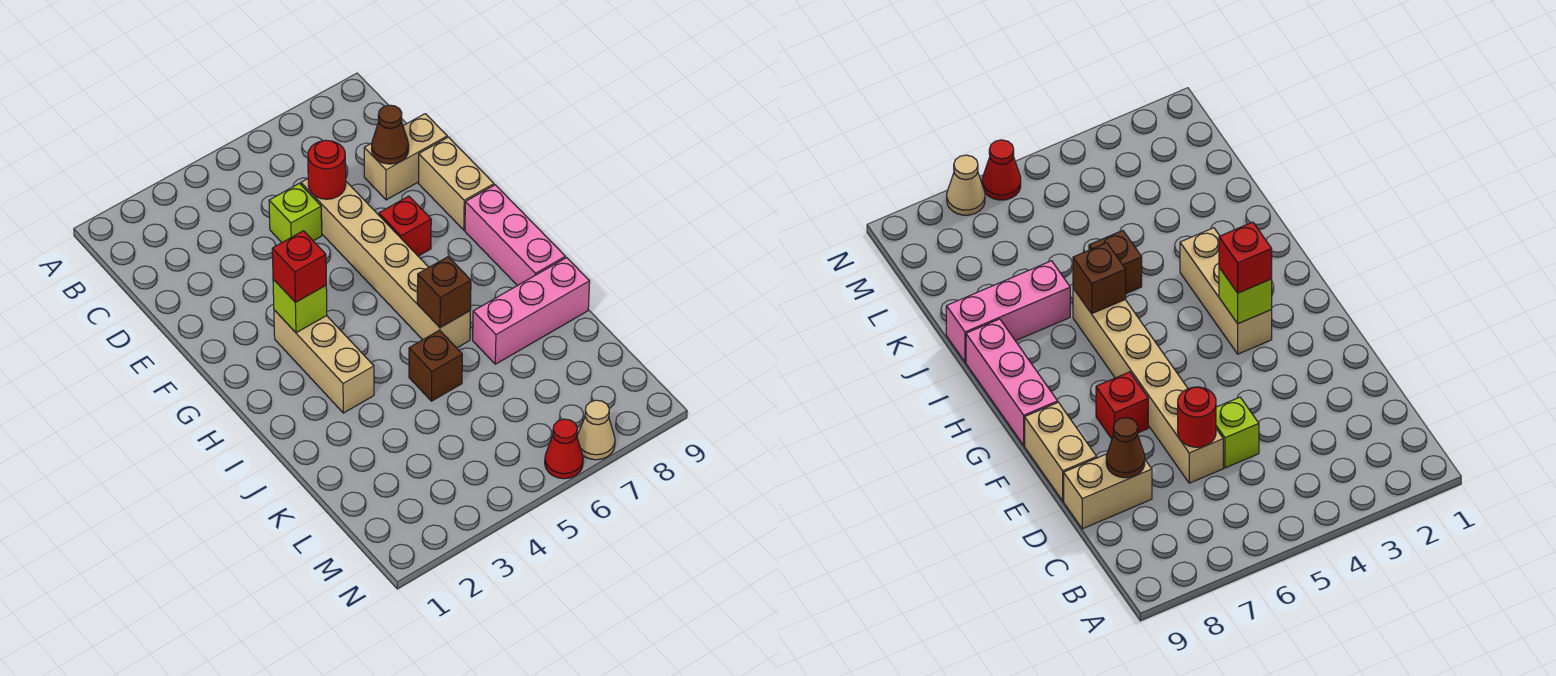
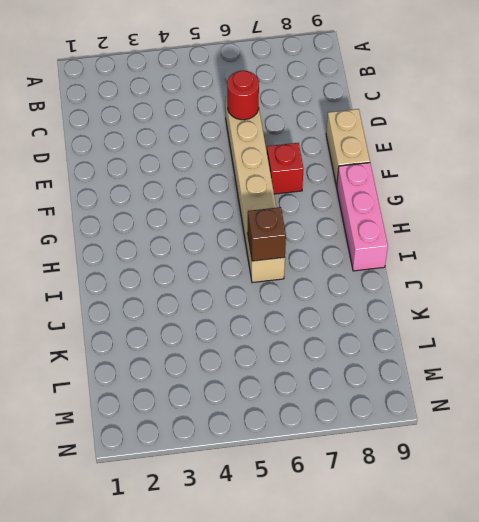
none -> lime 1x1 brick [269,183,322,242]
none -> tan 1x2 brick [364,114,447,200]
none -> tan 1x3 brick [274,310,374,413]

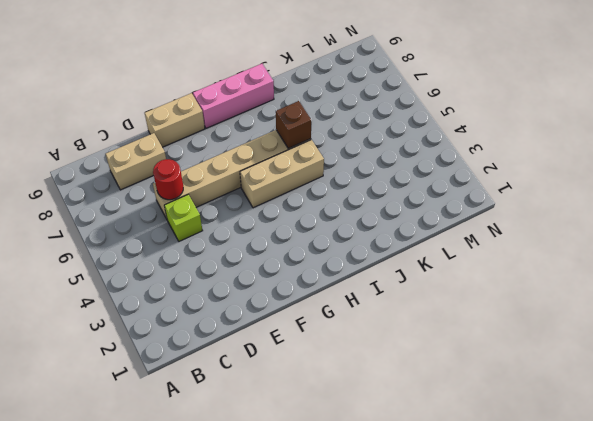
tan 1x2 brick [106,133,166,190] -> tan 1x2 brick turned to [364,114,447,200]
tan 1x3 brick [240,140,324,208] -> tan 1x3 brick moved to [274,310,374,413]
none -> red 1x1 brick [379,196,431,256]
none -> brown 1x1 brick [409,330,462,401]
none -> pink 1x3 brick [473,258,590,364]

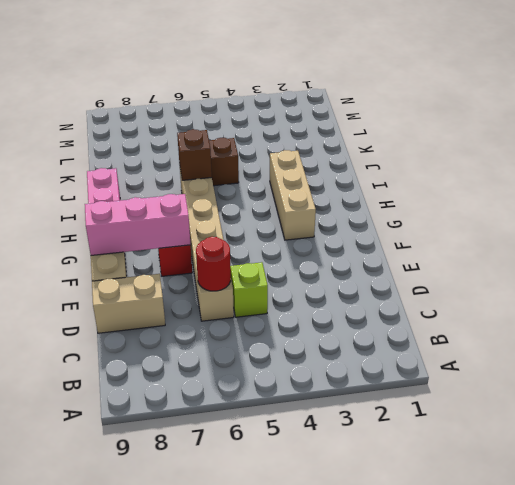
pink 1x3 brick [85,194,191,255] -> pink 1x3 brick moved to [473,258,590,364]
none -> red 1x1 cone [545,419,583,479]
none -> tan 1x1 cone [577,400,615,460]
none -> brown 1x1 cone [372,105,409,164]

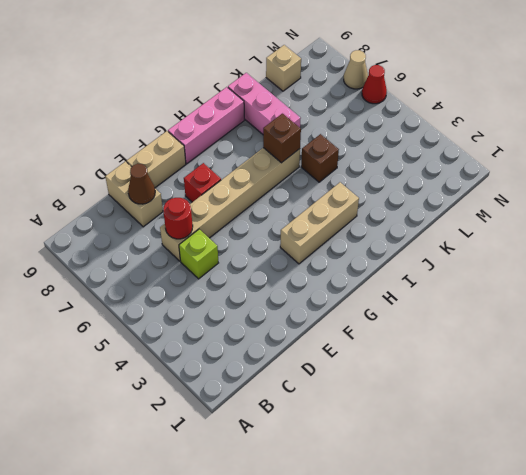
tan 1x1 brick [266,45,301,91] -> none
none -> lime 1x1 brick [273,279,327,333]
none -> red 1x1 brick [272,231,326,302]

